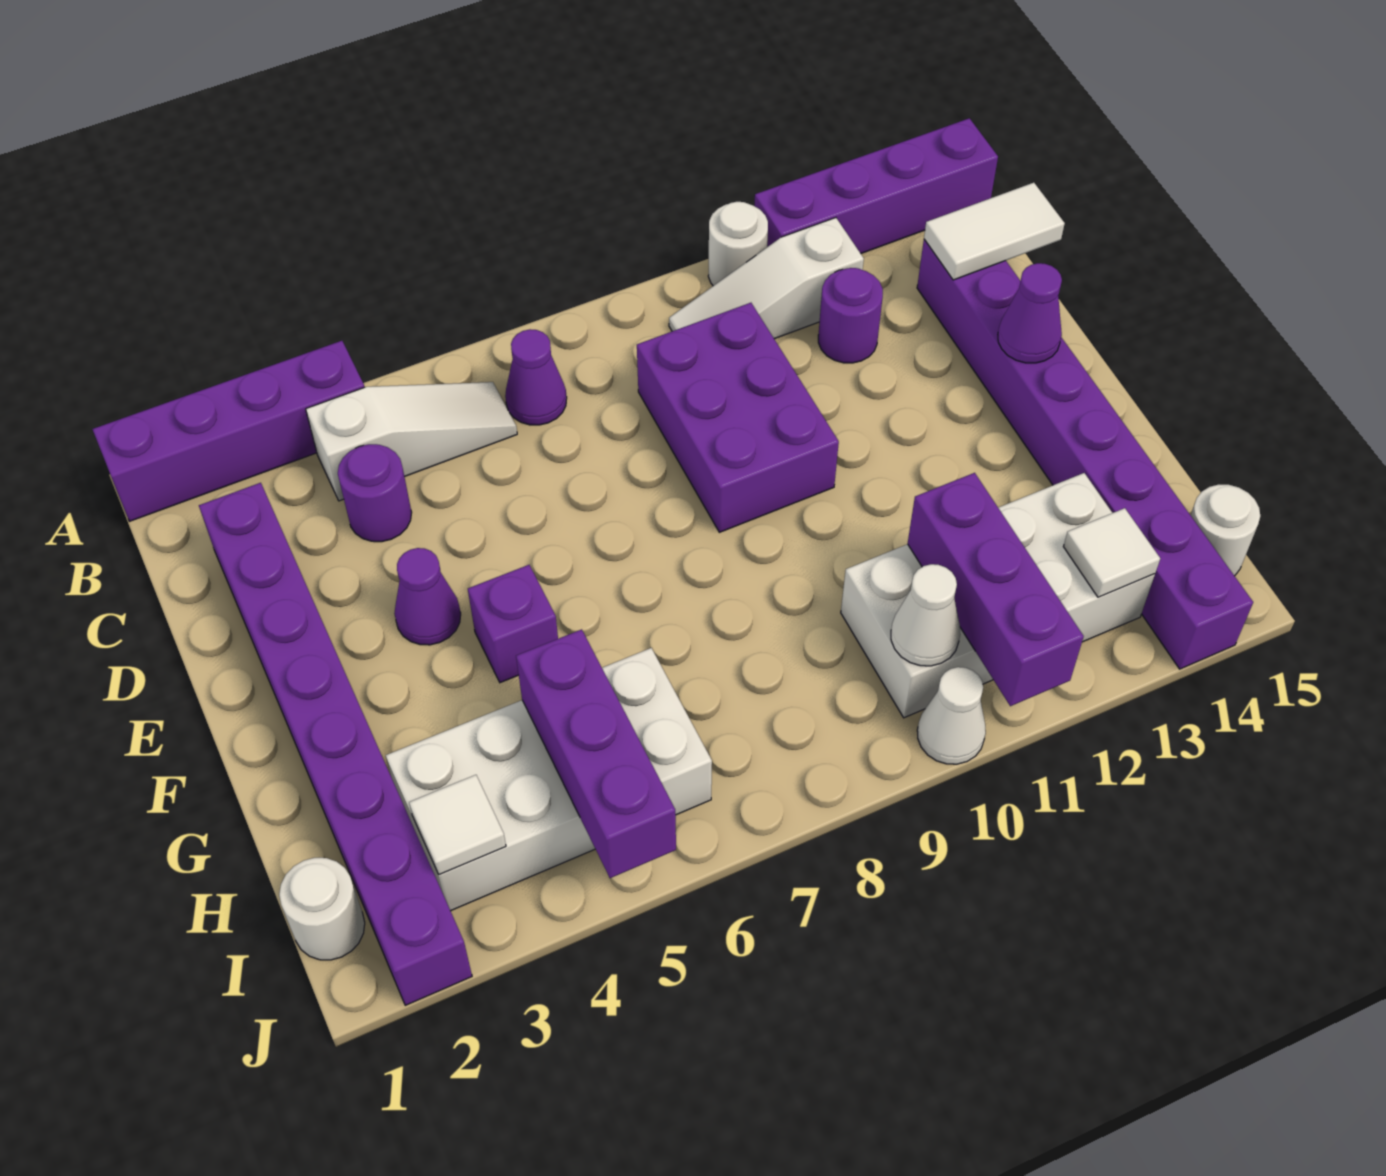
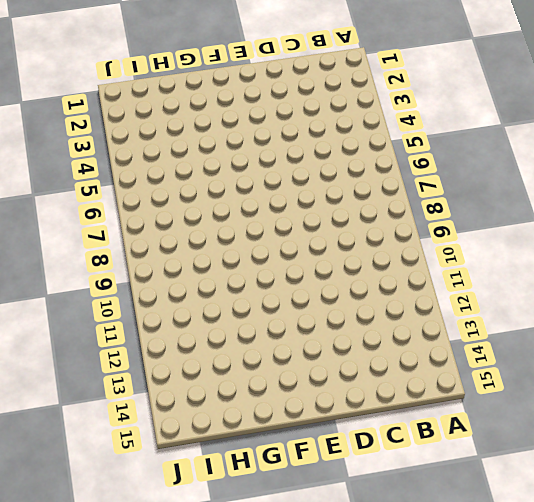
none -> purple 1x4 brick [92,341,364,521]
none -> white 1x1 round brick [708,202,768,286]
none -> purple 1x4 brick [755,118,998,253]

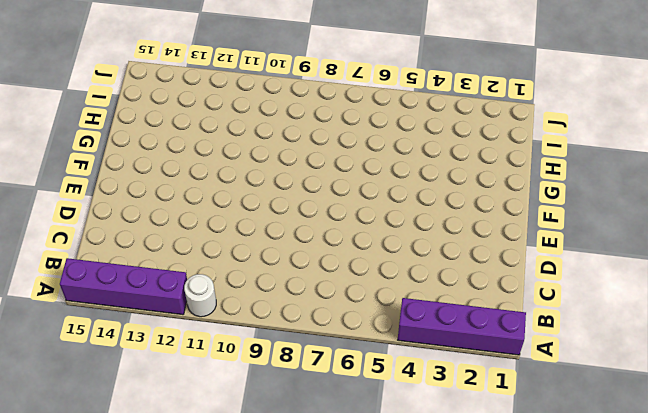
none -> white 1x3 slope [306,382,517,501]
none -> purple 1x1 cone [505,329,567,425]
none -> white 1x3 slope [669,218,864,339]

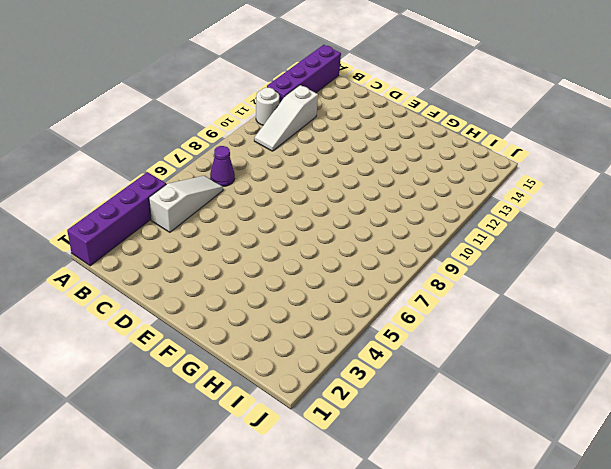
none -> purple 1x8 brick [199,483,472,1005]
none -> purple 1x1 round brick [338,444,412,542]
none -> purple 2x3 brick [637,303,839,532]

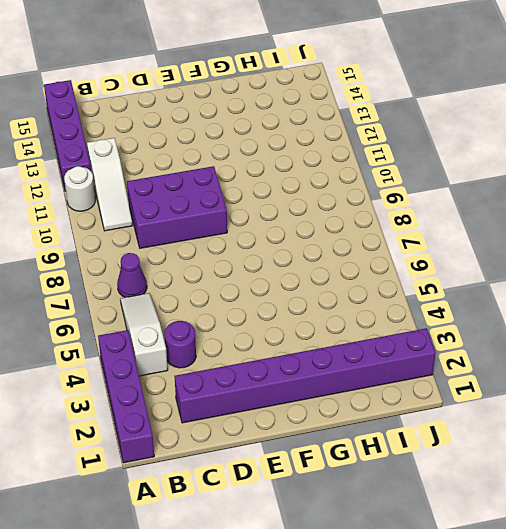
none -> purple 1x1 round brick [818,268,883,363]
none -> purple 1x8 brick [917,239,1253,669]
none -> purple 1x1 cone [394,548,461,645]

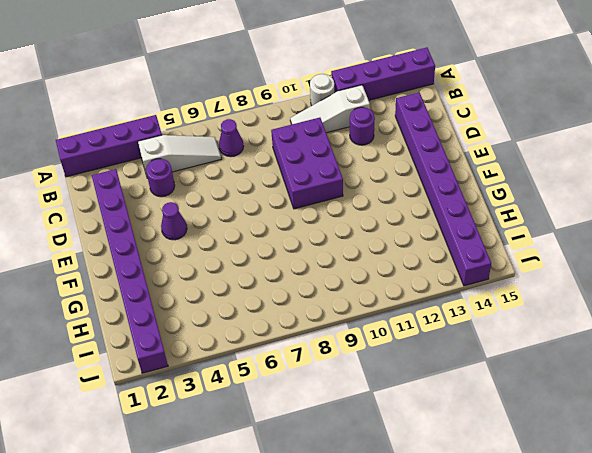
none -> purple 1x1 brick [468,565,558,683]
none -> white 2x4 brick [386,648,712,911]
none -> white 2x4 brick [841,473,1155,718]

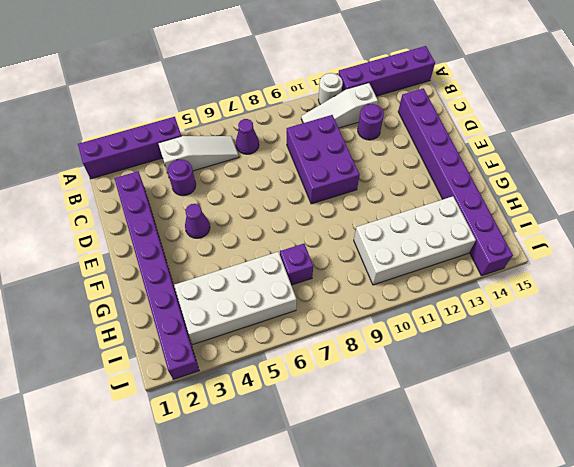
purple 1x1 brick [280,244,313,285] -> purple 1x1 brick moved to [468,565,558,683]
none -> white 1x1 round brick [279,858,365,960]
none -> white 1x1 round brick [1191,485,1260,576]
none -> white 1x1 cone [917,667,986,764]

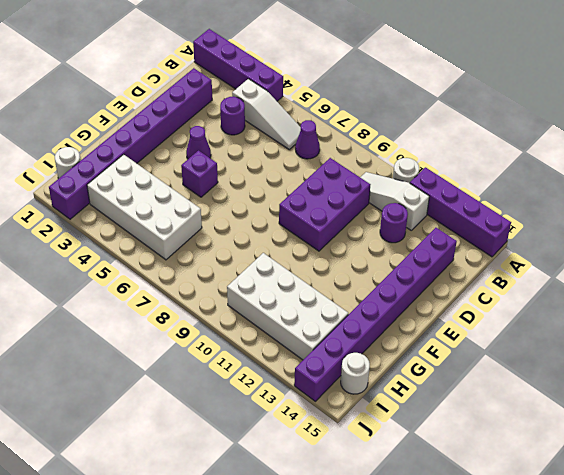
none -> white 1x1 cone [917,667,986,764]
none -> white 1x2 tile [924,183,1065,280]
none -> purple 1x1 cone [998,263,1062,363]

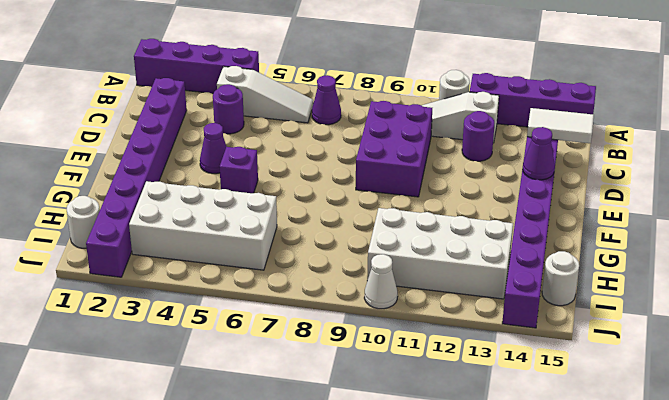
none -> purple 1x3 brick [516,629,676,878]
none -> purple 1x3 brick [908,473,1084,706]
none -> white 1x1 tile [409,775,506,874]

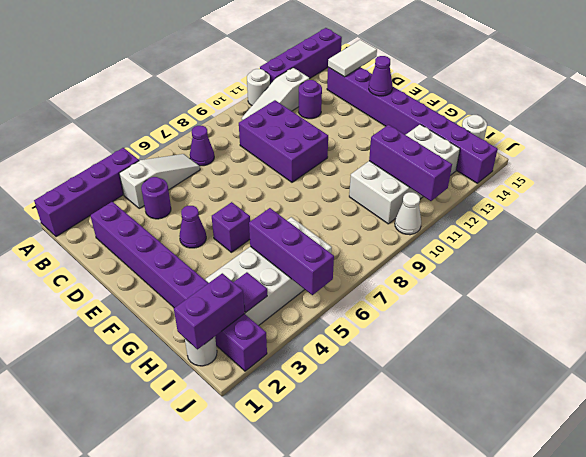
purple 1x2 brick [174,273,245,349] -> none
purple 1x1 tile [233,272,267,313] -> white 1x1 tile [409,775,506,874]
none -> white 1x1 cone [891,564,960,666]
none -> white 1x1 tile [1063,508,1160,597]

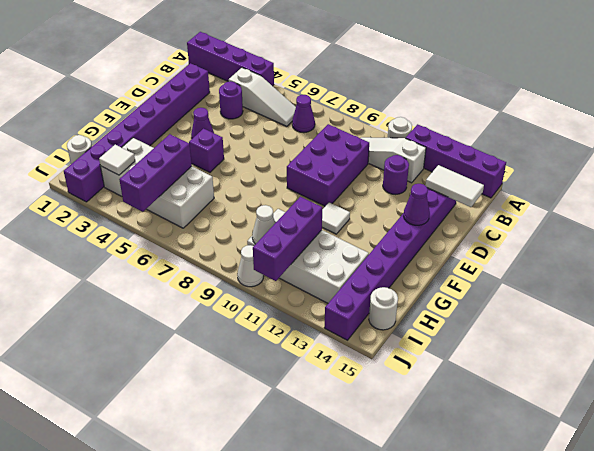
white 1x1 tile [322,202,350,234] -> white 1x1 tile moved to [1063,508,1160,597]

